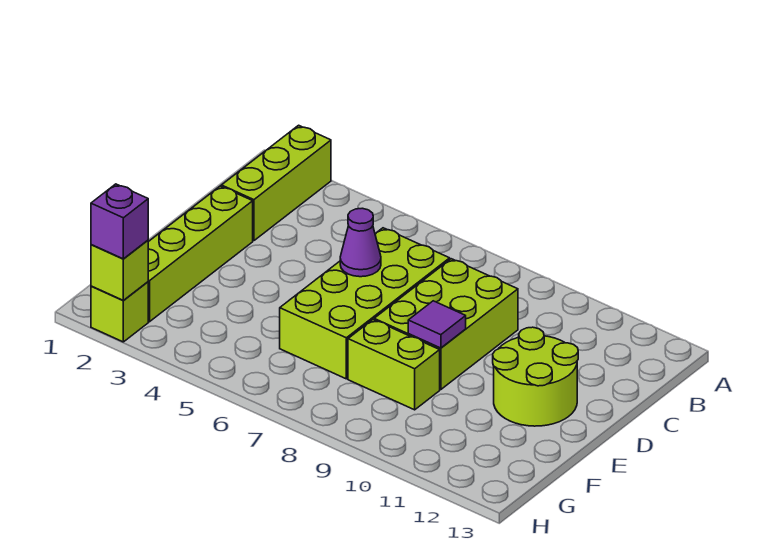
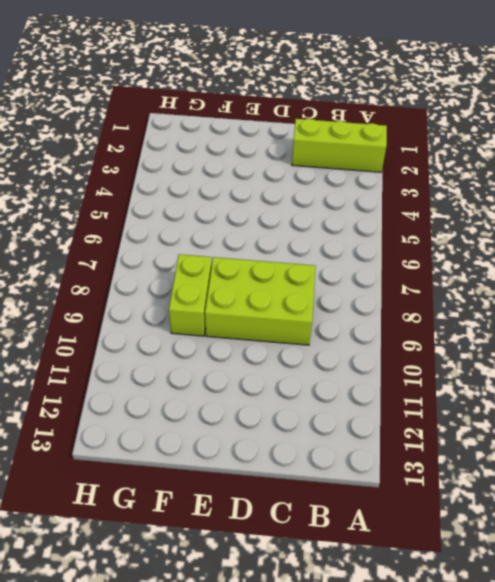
none -> lime 2x4 brick [280,228,450,379]
none -> lime 1x4 brick [148,186,253,322]

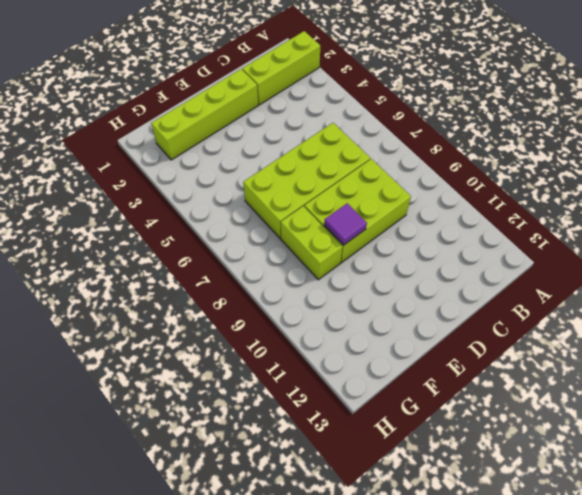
none -> lime 2x2 round brick [493,327,578,426]
none -> lime 1x1 brick [91,282,148,342]

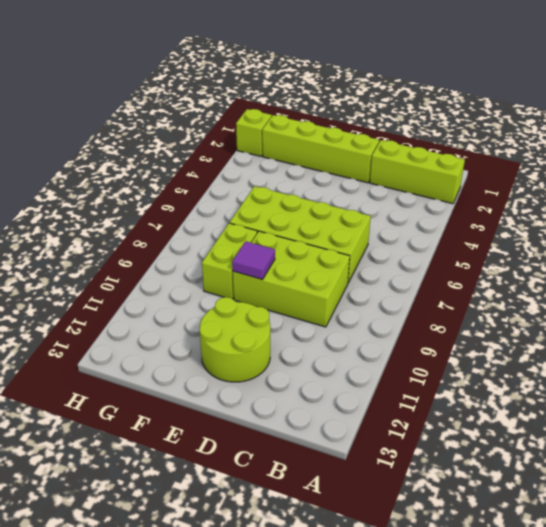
none -> purple 1x1 cone [340,208,381,277]
none -> lime 1x1 brick [91,240,148,300]

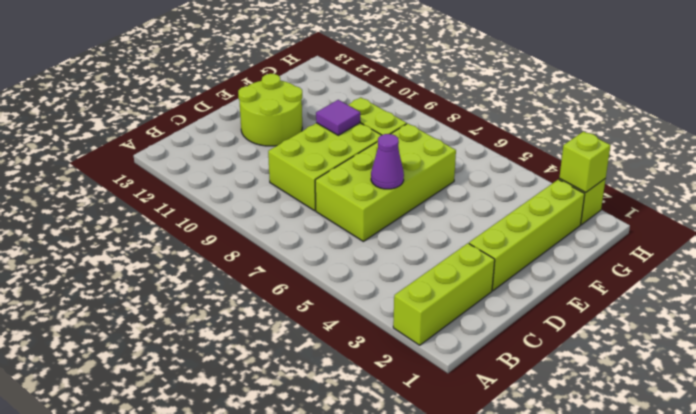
none -> purple 1x1 brick [91,184,148,259]

